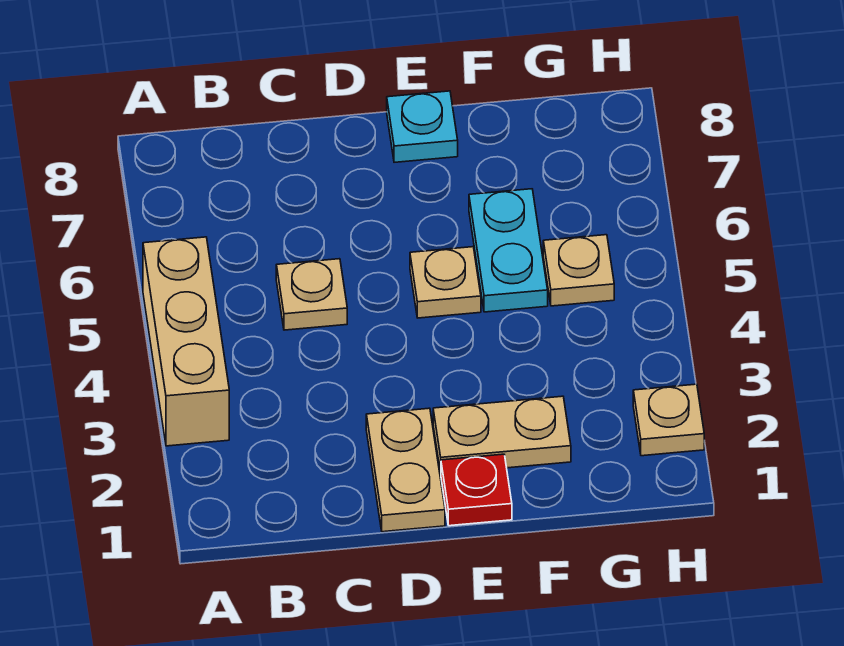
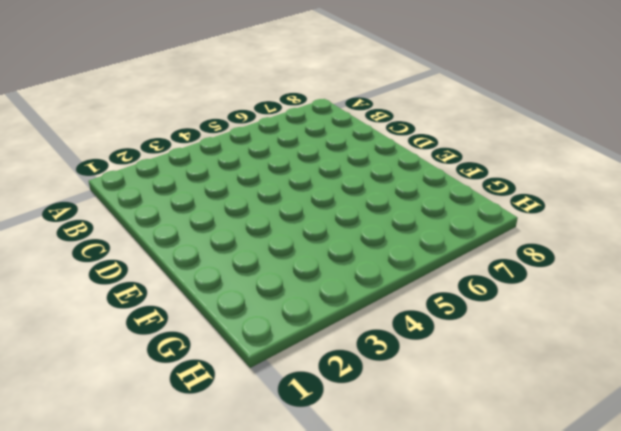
none -> tan 1x3 brick [143,237,229,446]
none -> tan 1x1 plate [276,259,347,330]

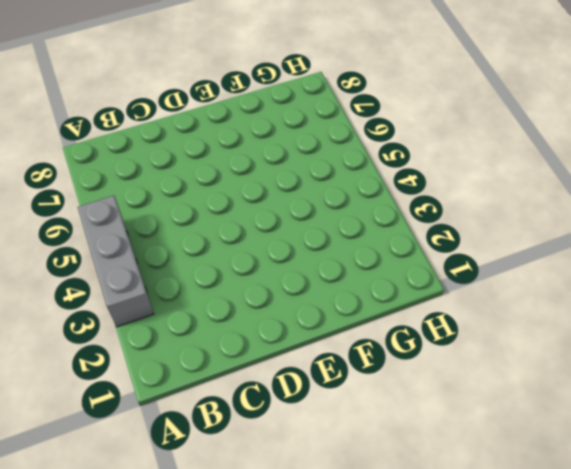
grey 1x3 brick [78,196,154,327] -> tan 1x3 brick [143,237,229,446]
none -> tan 1x1 plate [276,259,347,330]
none -> tan 1x2 plate [366,408,445,532]

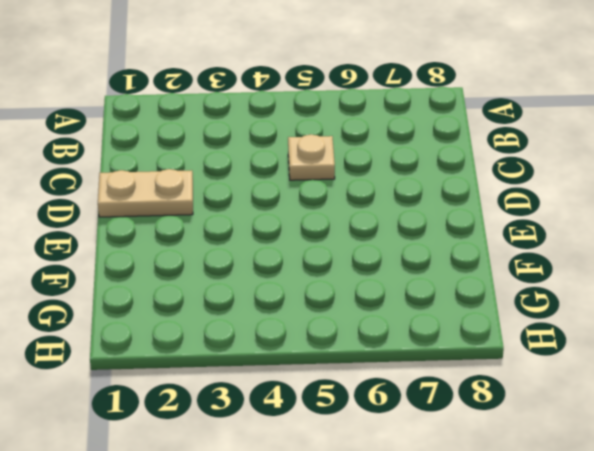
none -> tan 1x3 brick [143,237,229,446]
none -> red 1x1 plate [441,454,512,526]

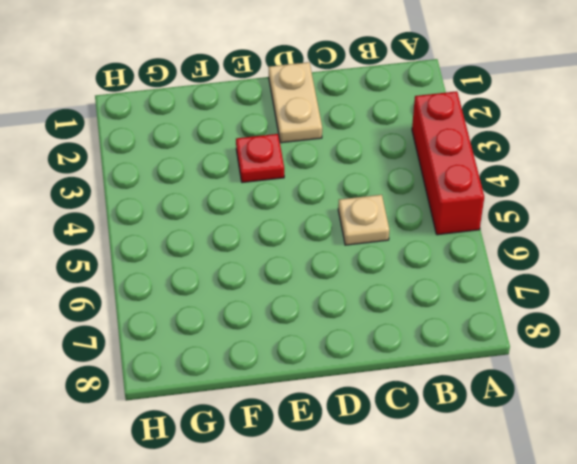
red 1x3 brick [412,91,484,235] -> tan 1x3 brick [143,237,229,446]
red 1x1 plate [236,134,284,183] -> red 1x1 plate moved to [441,454,512,526]
none -> tan 1x2 plate [433,396,571,473]
none -> tan 1x1 plate [410,247,481,318]

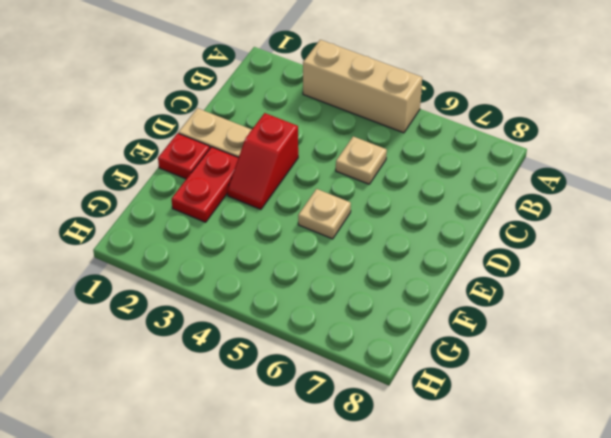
red 1x2 slope [227,113,298,209] -> none
red 1x2 plate [172,147,238,222] -> tan 1x2 plate [433,396,571,473]
none -> cyan 1x1 plate [387,91,458,162]
none -> cyan 1x2 plate [469,189,548,312]

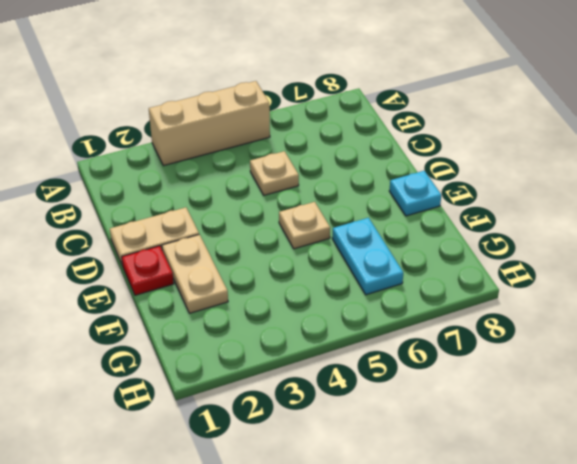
cyan 1x2 plate [332,218,403,295] -> cyan 1x2 plate turned to [469,189,548,312]
none -> tan 1x1 plate [543,235,614,306]
none -> tan 1x1 plate [633,384,704,456]

